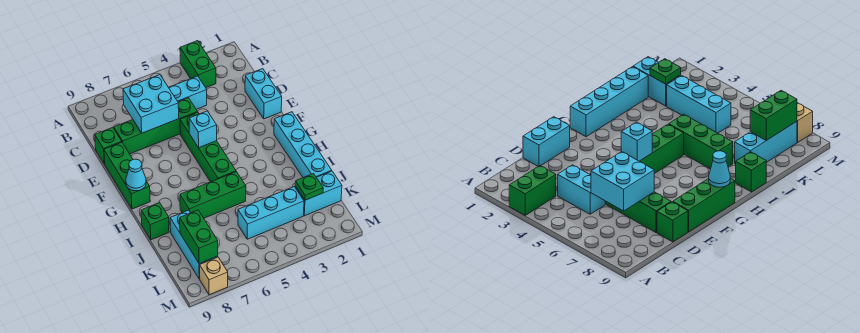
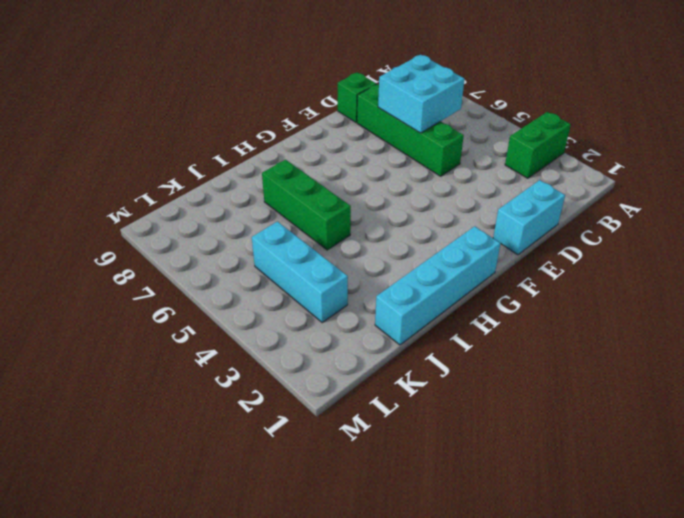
none -> cyan 1x2 brick [169,76,207,109]
none -> green 1x4 brick [180,112,236,182]
none -> green 1x3 brick [104,142,150,209]

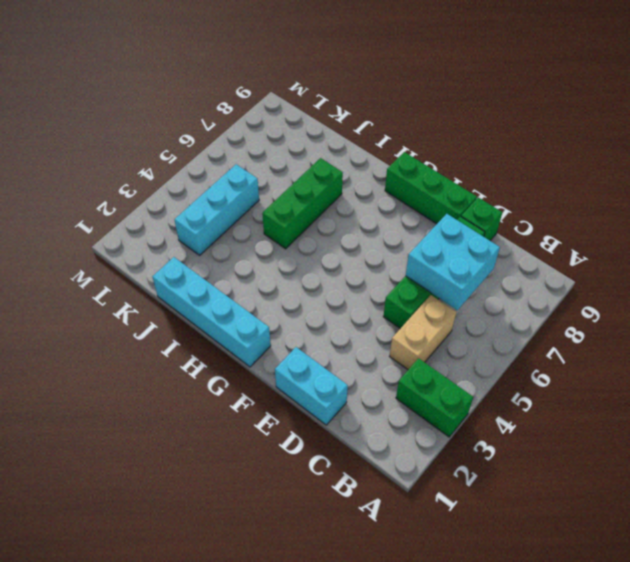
tan 1x2 brick [390,295,456,369] -> cyan 1x2 brick [169,76,207,109]
none -> green 1x4 brick [180,112,236,182]
none -> green 1x1 brick [141,203,169,240]
none -> cyan 1x3 brick [170,210,218,279]

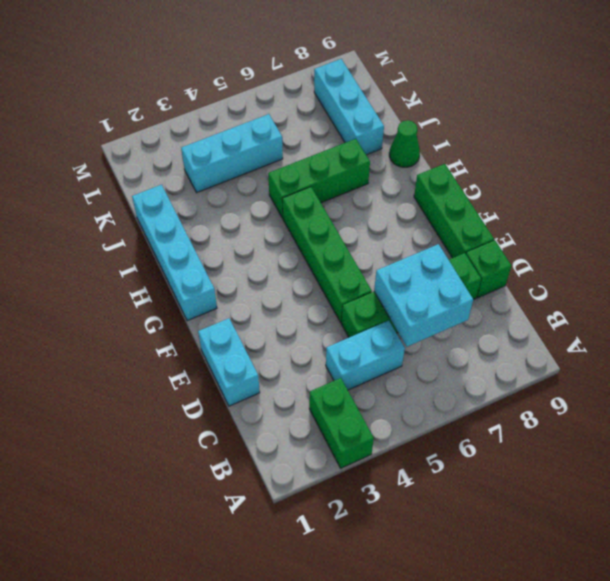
green 1x1 cone [389,120,420,167] -> green 1x1 brick [141,203,169,240]
none -> cyan 1x2 brick [295,171,342,216]
none -> tan 1x1 brick [200,257,228,295]
none -> cyan 1x1 brick [189,111,217,148]

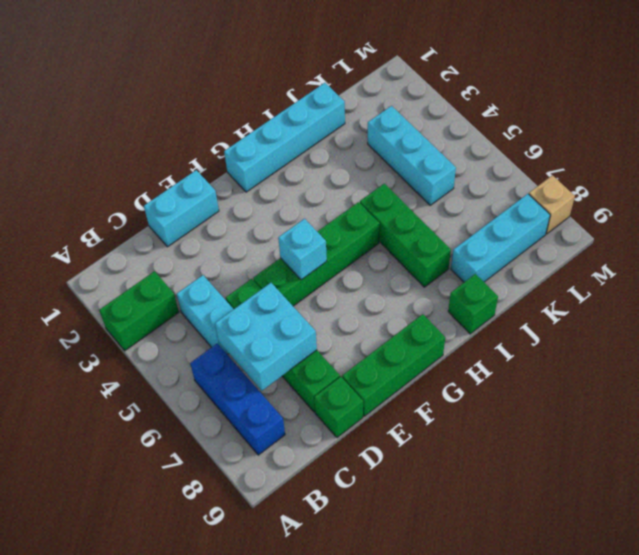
blue 1x3 brick [190,343,285,455] -> none
none -> cyan 1x2 brick [295,171,342,216]
none -> cyan 1x1 cone [126,159,146,191]
none -> green 1x1 plate [295,174,323,200]

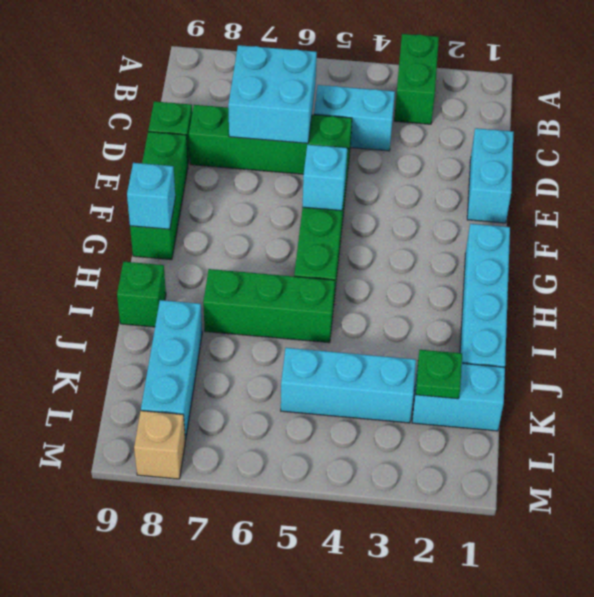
cyan 1x1 brick [127,163,175,229] -> cyan 1x1 cone [126,159,146,191]
none -> green 1x2 brick [180,210,218,264]

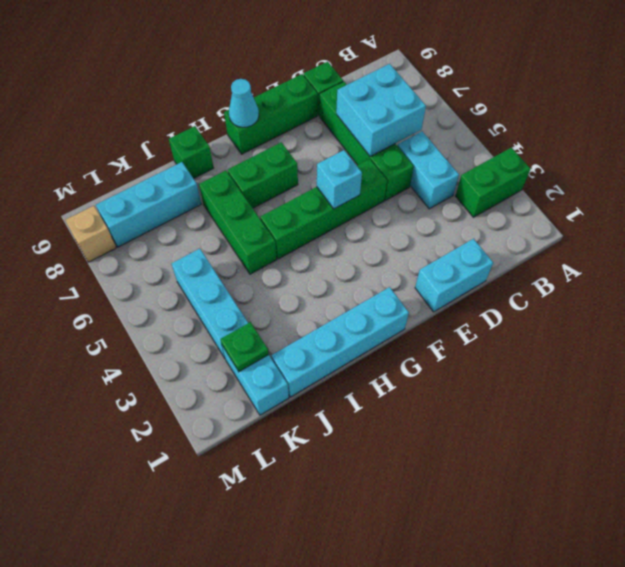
green 1x2 brick [228,142,298,208] -> green 1x2 brick moved to [180,210,218,264]

